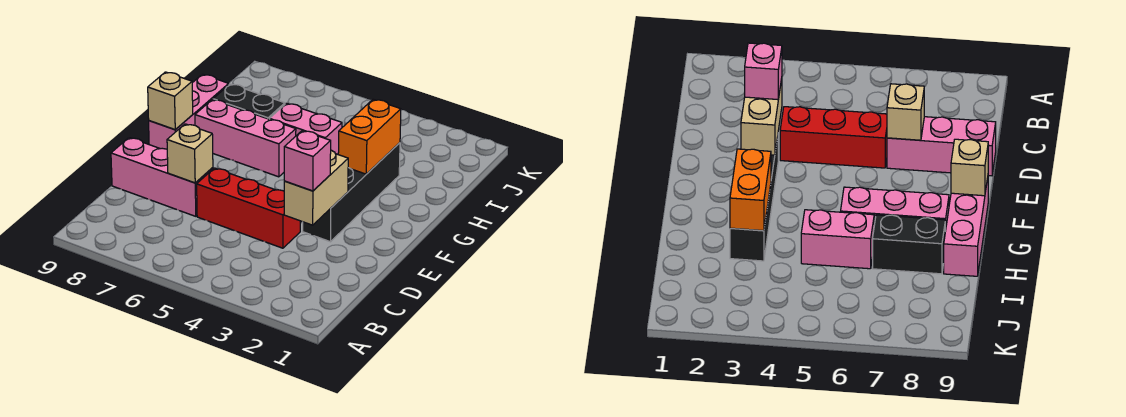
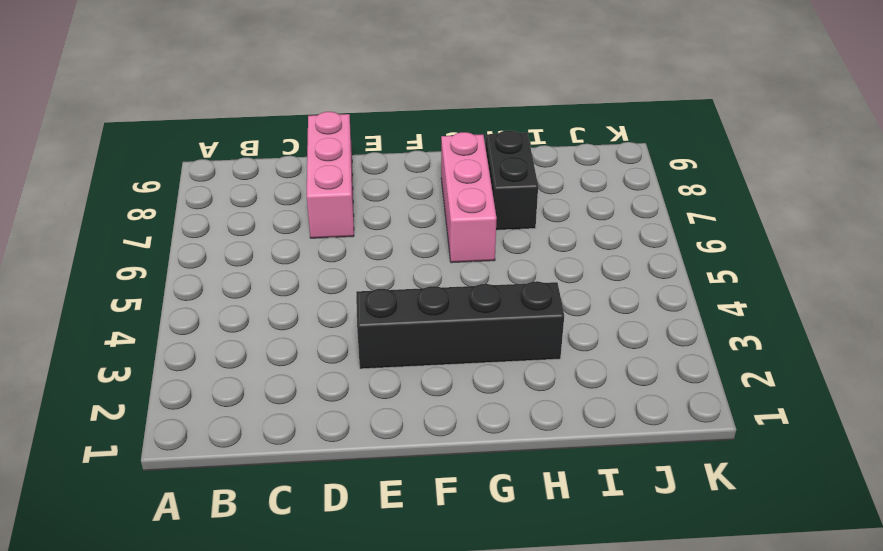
none -> red 1x3 brick [197,168,300,248]
none -> pink 1x3 brick [149,74,229,149]
none -> pink 1x2 brick [270,103,342,154]

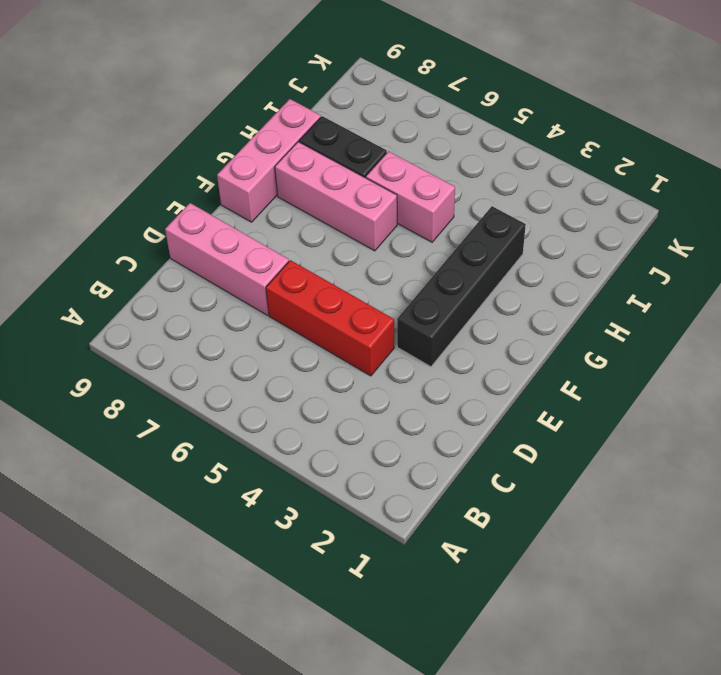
none -> tan 1x2 brick [284,150,348,225]
none -> tan 1x1 brick [167,124,213,183]
none -> tan 1x1 brick [148,72,193,130]

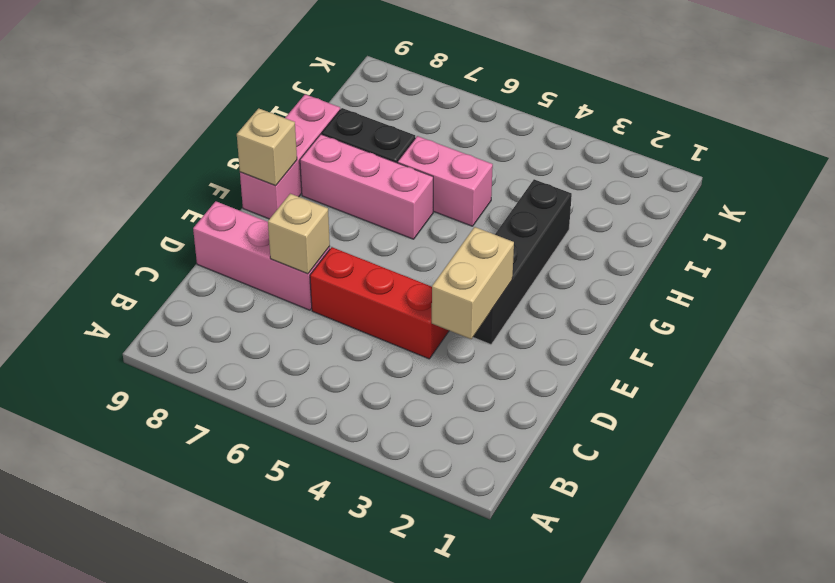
none -> orange 1x2 brick [338,99,401,174]
none -> pink 1x1 brick [284,131,331,191]

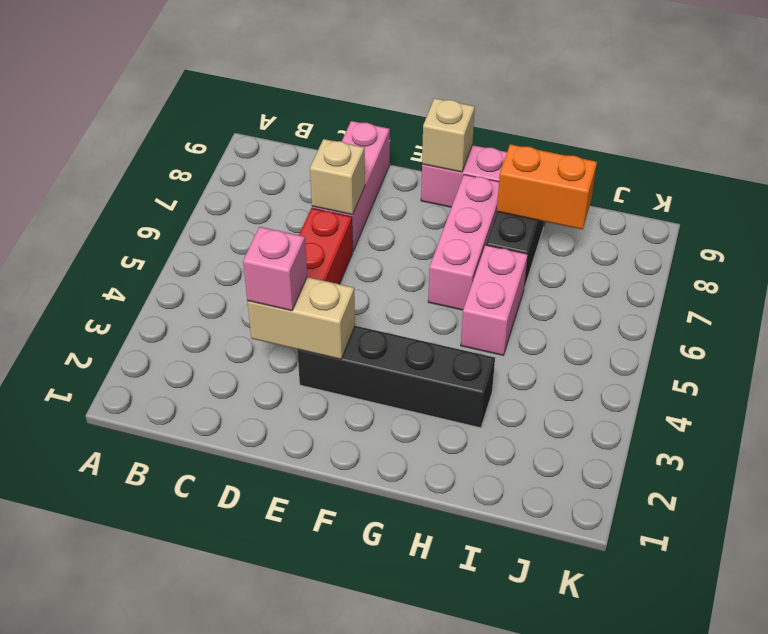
orange 1x2 brick [497,144,597,230] -> orange 1x2 brick moved to [338,99,401,174]

